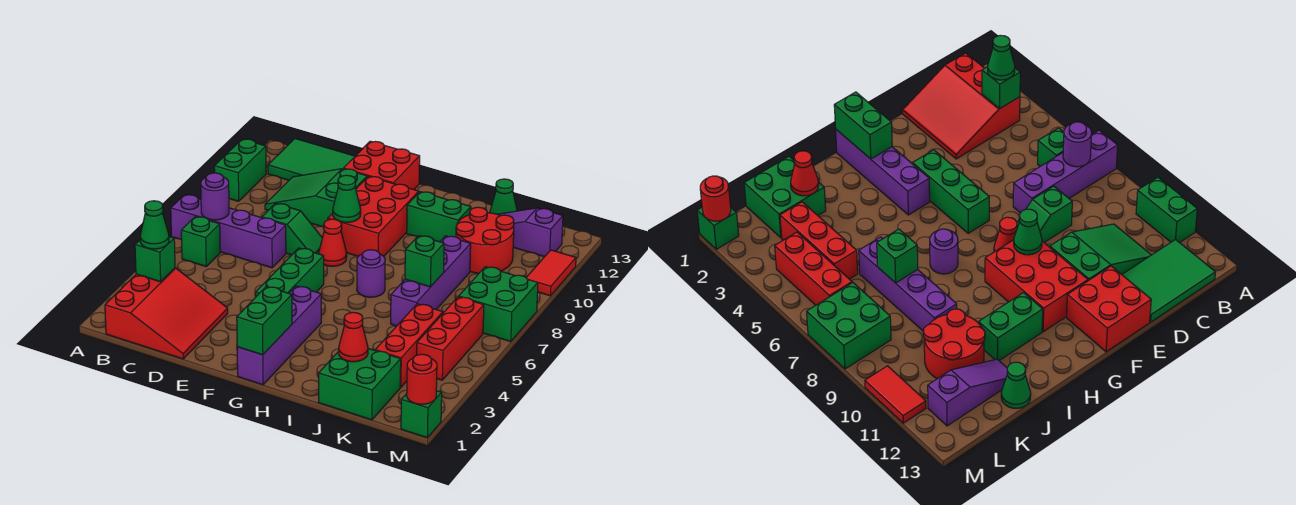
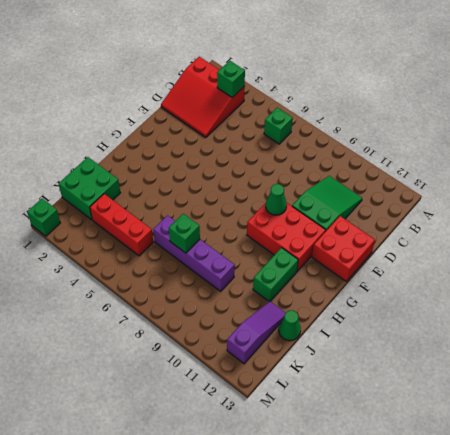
none -> purple 1x4 brick [171,195,286,268]
none -> green 1x2 brick [214,139,266,201]
none -> green 2x3 tile [268,139,355,180]
none -> green 1x2 slope [262,203,322,255]

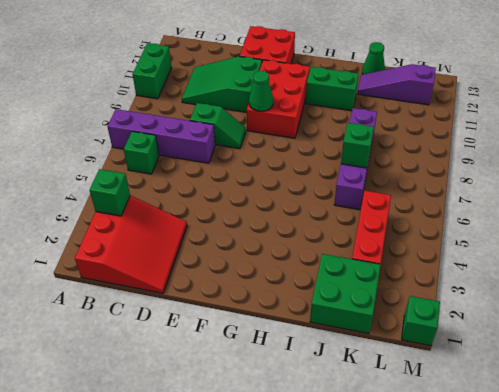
none -> green 2x3 tile [268,139,355,180]
none -> green 1x3 brick [256,248,324,296]
none -> red 1x1 cone [319,219,347,266]
none -> purple 1x4 brick [237,286,321,385]

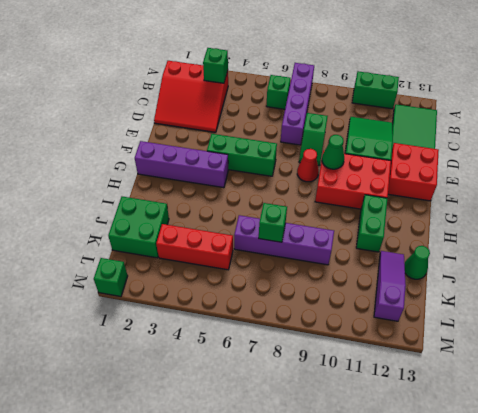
none -> purple 1x1 round brick [357,250,385,297]
none -> red 2x2 round brick [456,207,514,273]
none -> red 1x3 brick [417,297,484,380]
none -> green 2x2 brick [459,267,538,342]

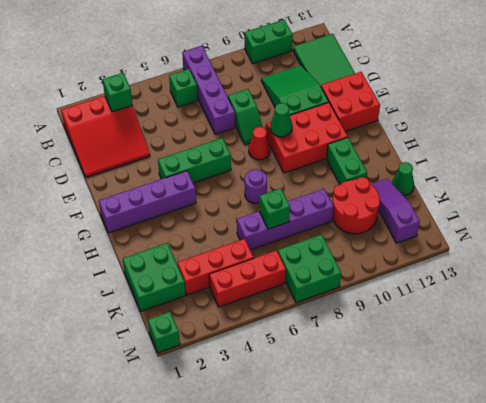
none -> red 1x2 tile [526,250,576,296]
none -> purple 1x1 round brick [201,173,229,220]
none -> green 1x2 brick [237,287,292,355]
none -> red 1x1 cone [339,312,368,362]

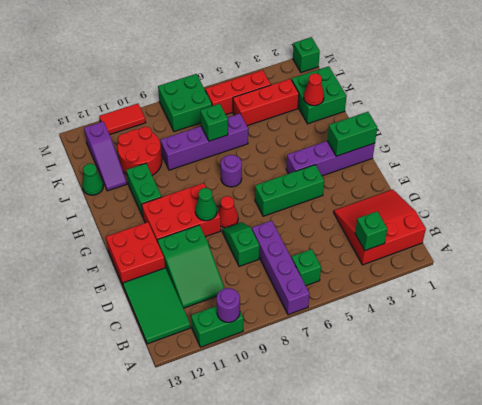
purple 1x1 round brick [217,288,240,322] -> purple 1x1 round brick moved to [201,173,229,220]
none -> red 1x1 round brick [407,354,437,404]
none -> green 1x1 cone [140,201,169,249]

